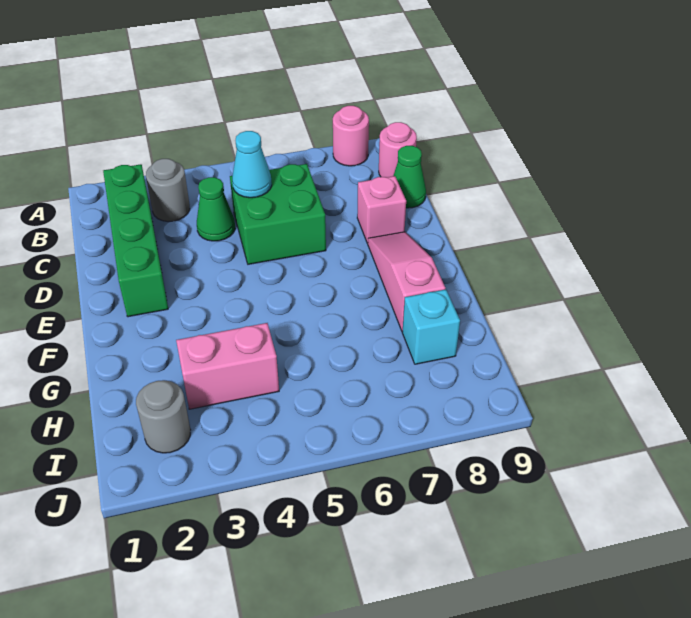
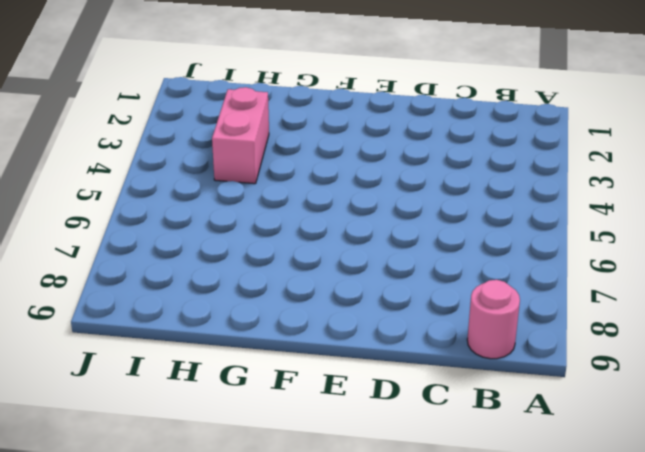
none -> pink 1x1 round brick [333,106,369,166]
none -> green 1x4 brick [103,164,168,317]
none -> grey 1x1 round brick [146,159,190,221]

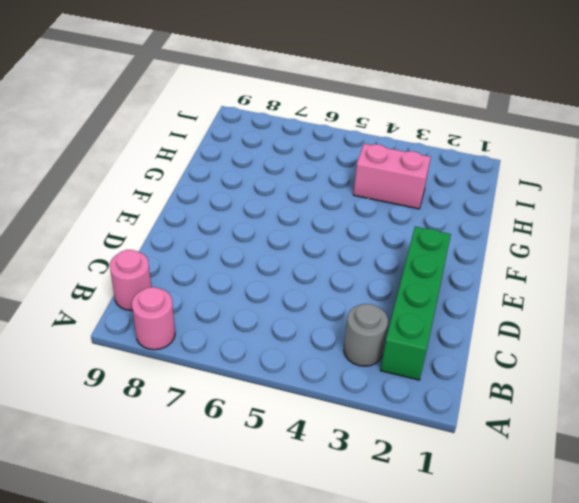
none -> green 1x1 cone [197,177,235,241]
none -> green 2x2 brick [230,164,326,264]
none -> green 1x1 cone [393,146,426,208]

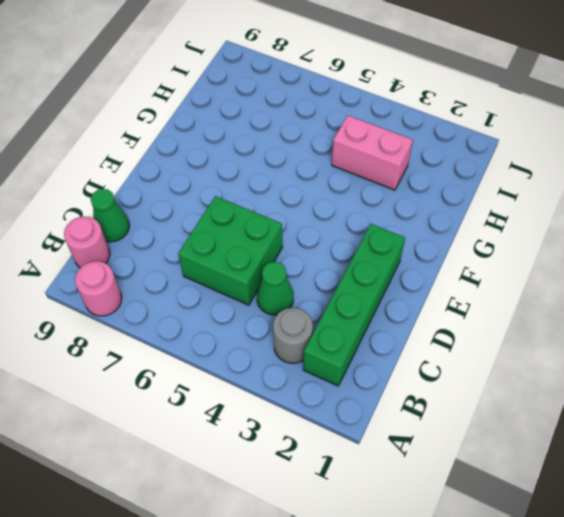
none -> pink 1x1 brick [357,176,406,243]
none -> pink 1x3 slope [368,232,445,331]
none -> cyan 1x1 brick [402,289,460,364]

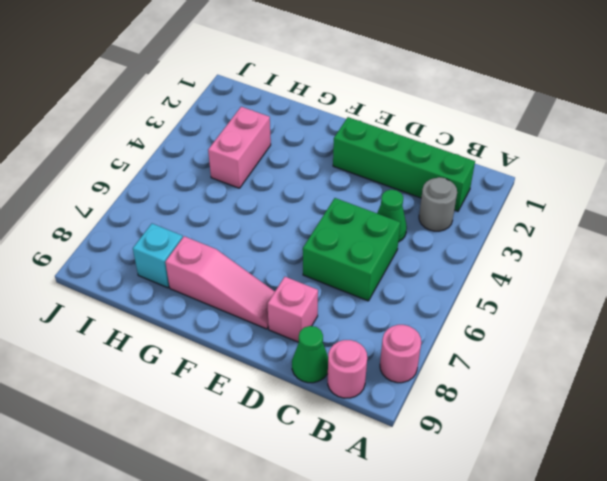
none -> grey 1x1 round brick [136,380,191,453]
none -> cyan 1x1 cone [232,131,272,198]

